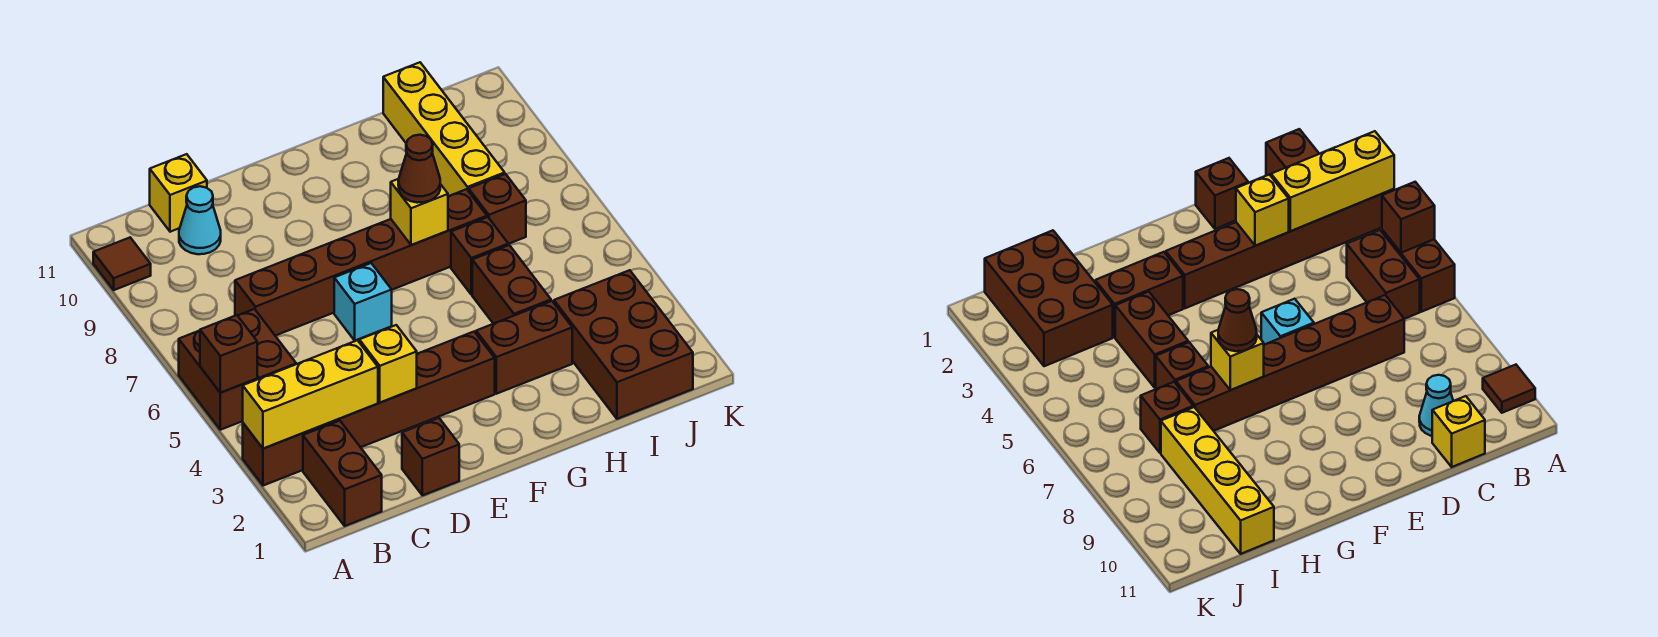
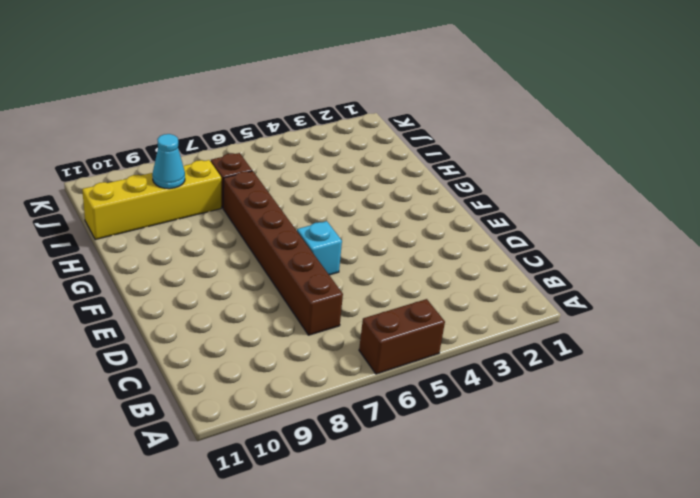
cyan 1x1 cone [152,134,185,189] -> cyan 1x1 cone moved to [179,186,221,254]
none -> brown 1x6 brick [243,332,495,486]
none -> brown 1x1 tile [93,238,151,290]
none -> brown 1x2 brick [303,421,382,526]

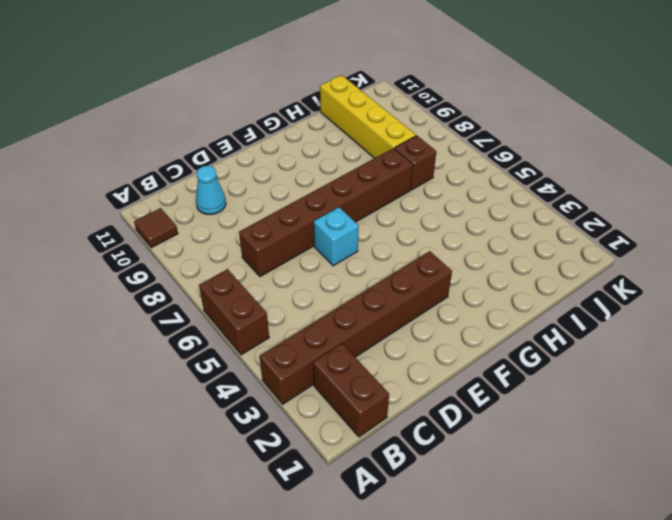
none -> brown 1x2 brick [238,309,296,379]
none -> yellow 1x1 brick [150,154,207,232]
none -> brown 1x1 brick [402,418,459,495]

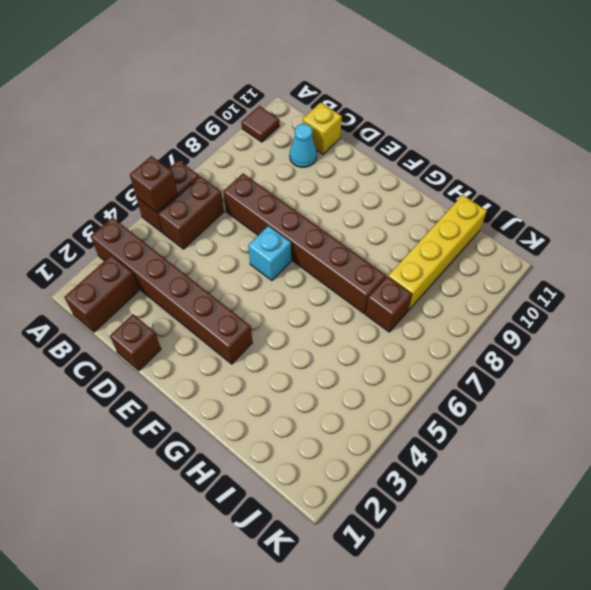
none -> brown 1x2 brick [476,301,572,394]
none -> brown 1x2 brick [472,245,551,324]
none -> brown 1x1 brick [451,217,508,295]

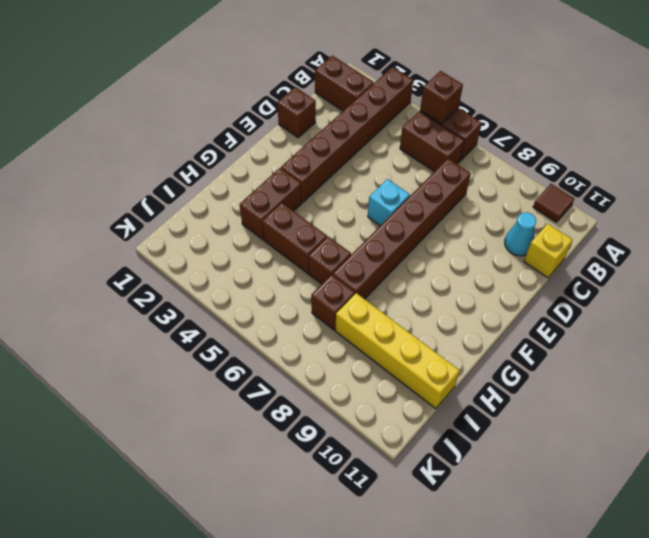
none -> brown 2x3 brick [554,270,693,419]
none -> yellow 1x3 brick [243,340,378,448]
none -> yellow 1x1 brick [359,325,417,403]

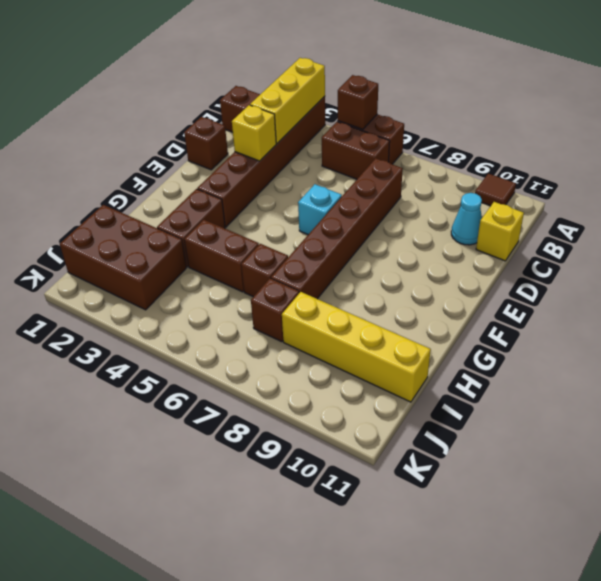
none -> yellow 1x1 brick [391,179,448,245]
none -> brown 1x1 cone [398,135,440,203]

